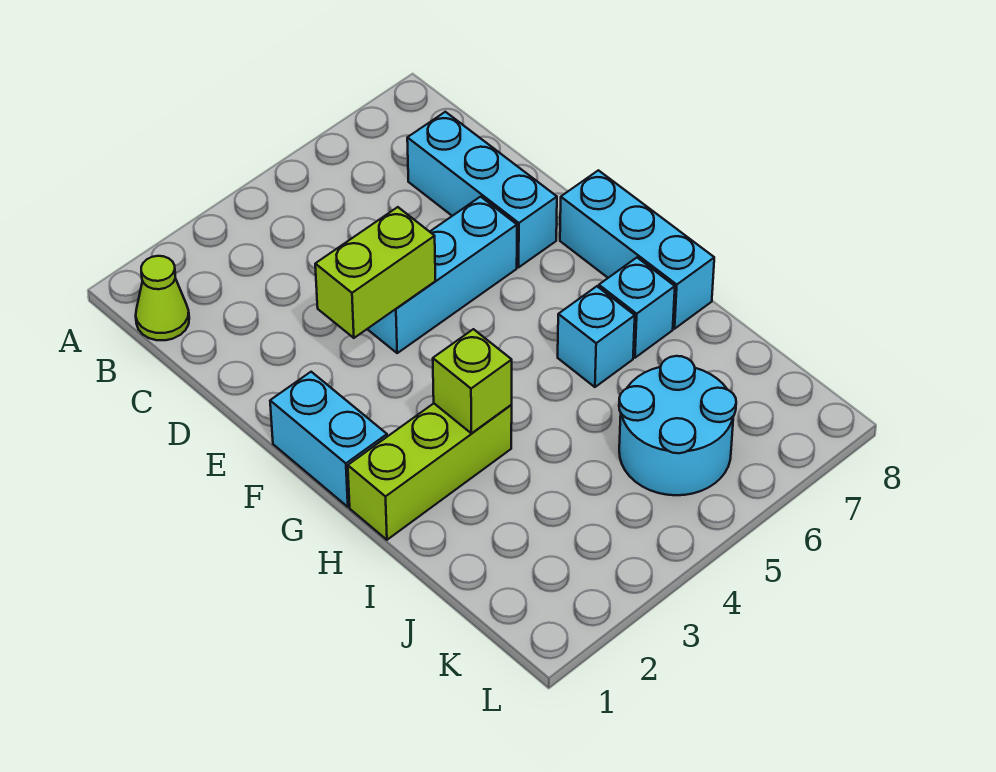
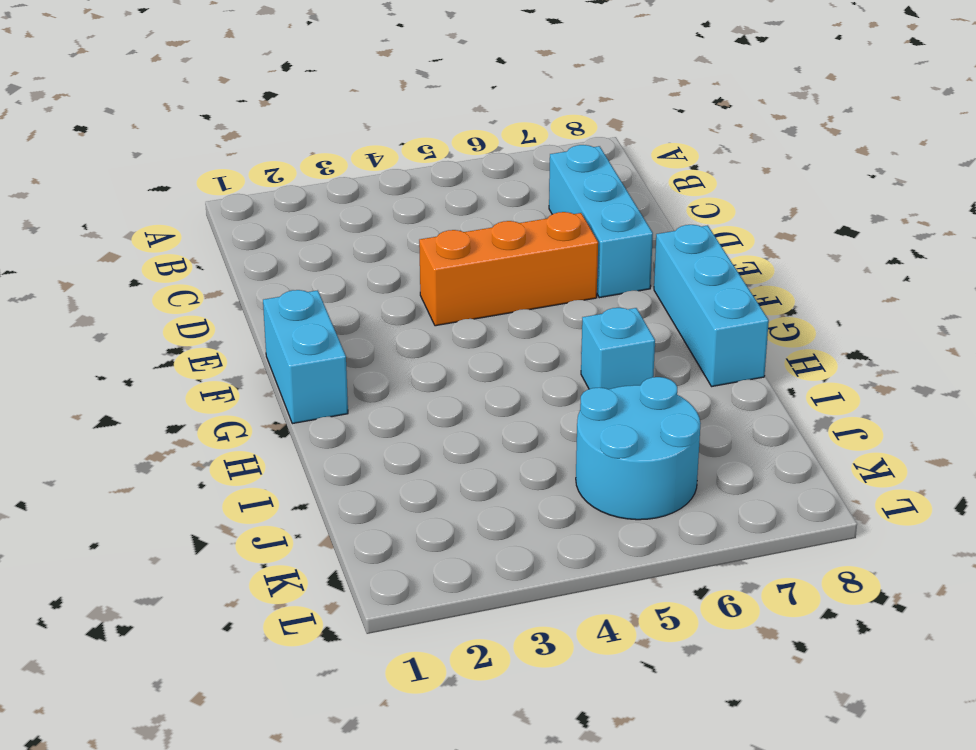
orange 1x3 brick [419,212,598,326] -> cyan 1x3 brick [368,197,517,353]
none -> lime 1x1 cone [136,256,189,340]
none -> lime 1x3 brick [348,404,512,540]

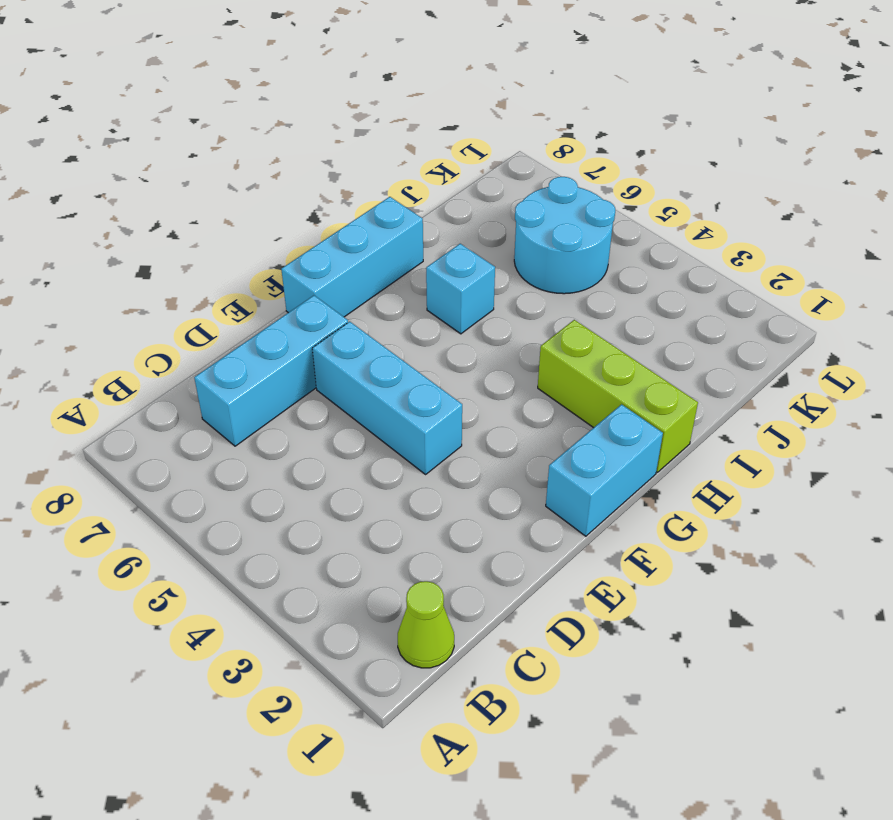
none -> cyan 1x1 brick [599,258,675,358]
none -> lime 1x2 brick [315,207,435,338]

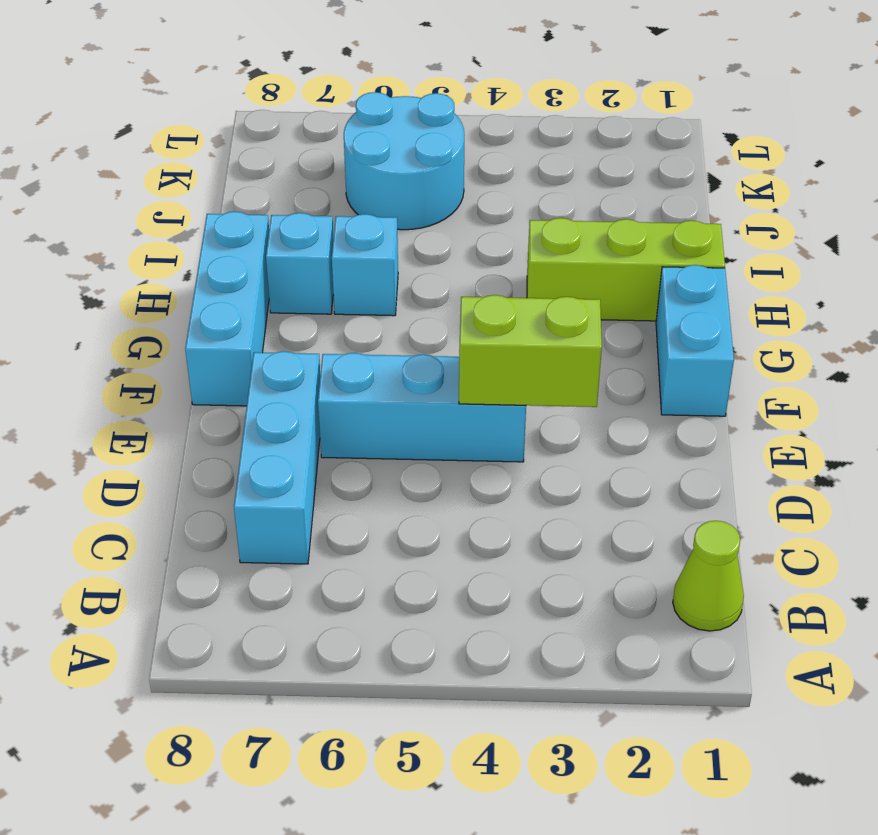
none -> lime 1x1 brick [433,329,512,433]

